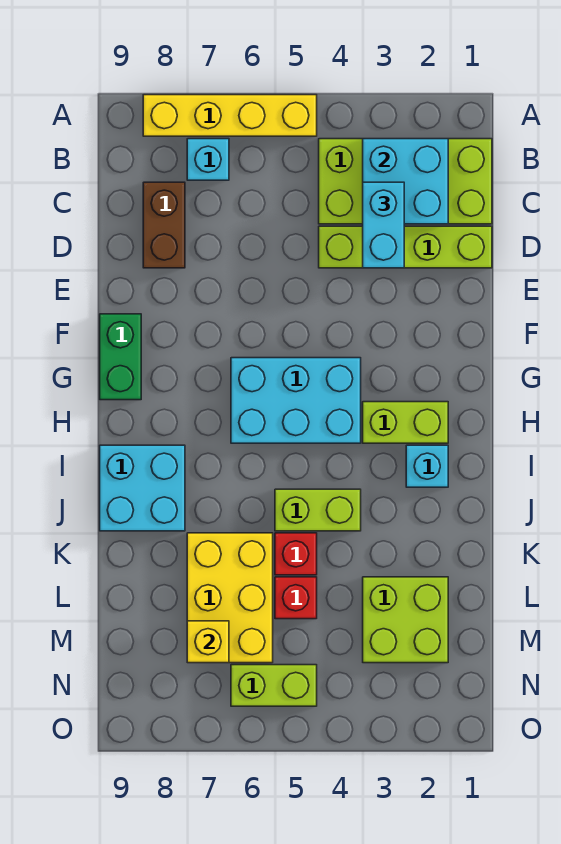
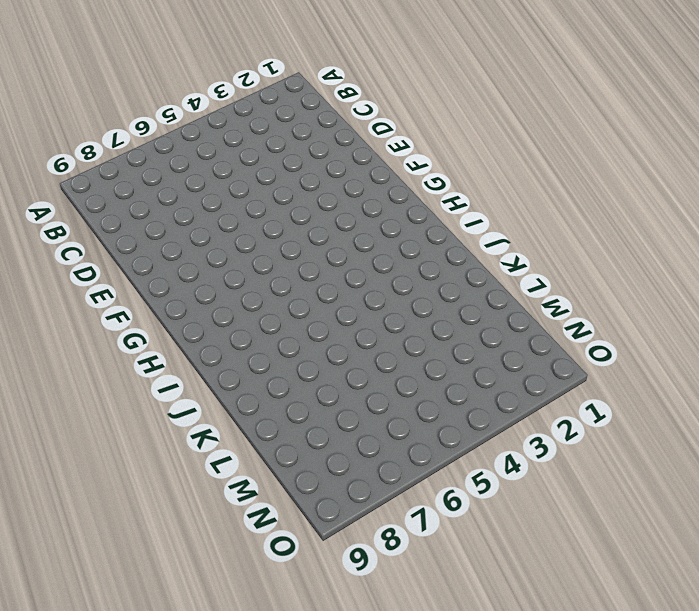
none -> yellow 1x4 brick [143,95,317,136]
none -> lime 2x4 brick [319,139,492,224]
none -> cyan 1x1 brick [187,139,229,180]

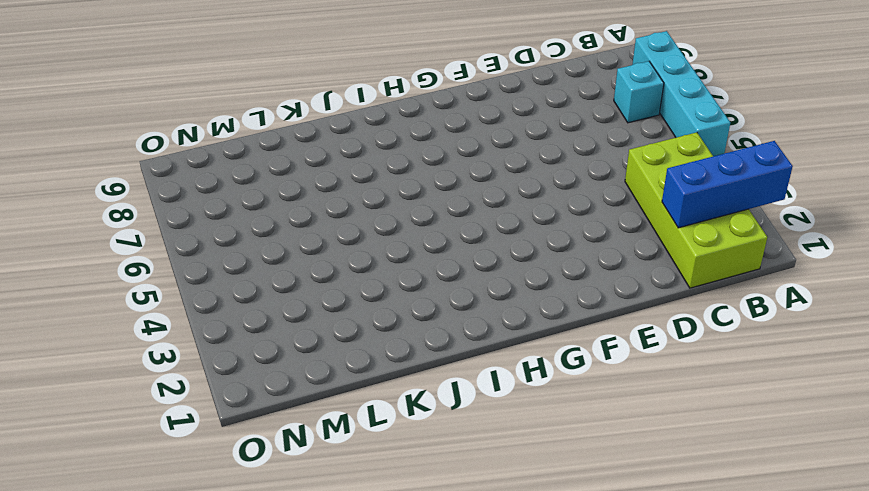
blue 1x3 brick [662,141,793,228] -> cyan 2x2 brick [363,139,448,224]
cyan 1x4 brick [632,31,730,156] -> yellow 1x4 brick [143,95,317,136]
none -> brown 1x2 brick [143,182,185,268]
none -> lime 1x4 brick [319,226,492,268]
none -> green 1x2 brick [100,314,141,400]

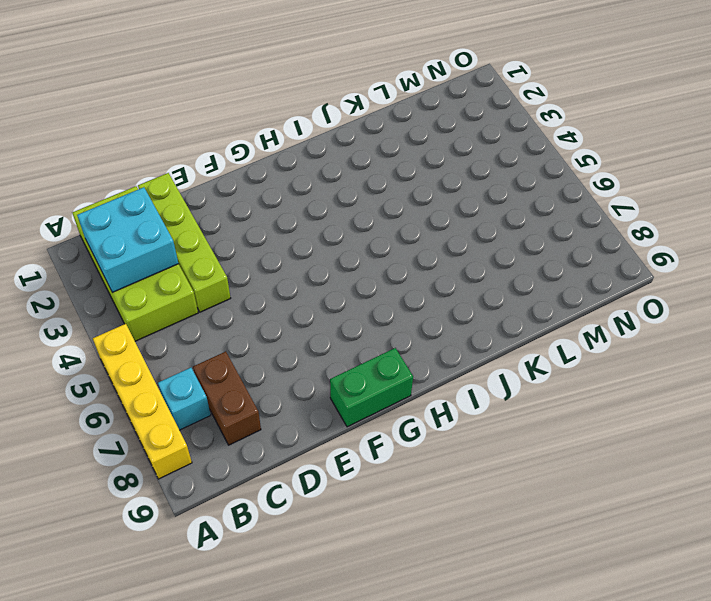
brown 1x2 brick [193,352,261,445] -> brown 1x2 brick turned to [143,182,185,268]
none -> cyan 2x3 brick [231,358,361,443]
none -> lime 1x2 brick [363,402,448,443]
none -> cyan 1x1 brick [406,445,448,487]

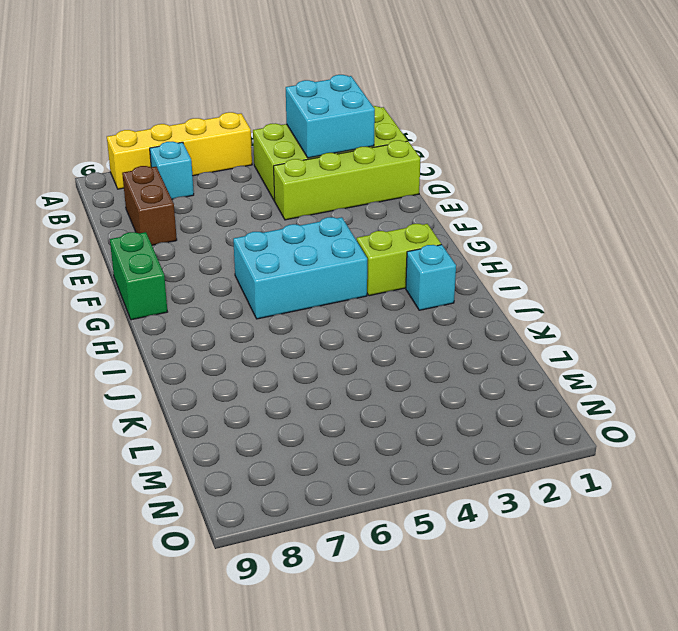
none -> cyan 2x2 brick [100,445,185,531]
none -> lime 1x2 brick [275,489,361,531]
none -> red 1x1 brick [275,533,317,575]

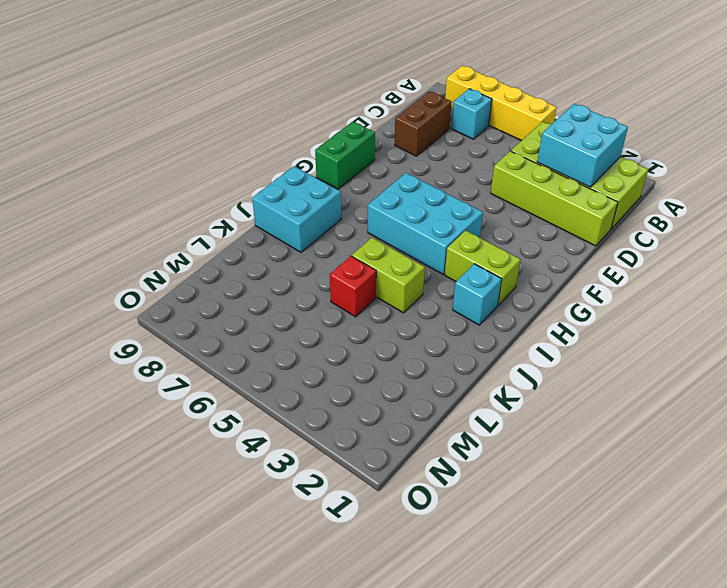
none -> yellow 2x3 brick [187,533,273,663]
none -> lime 2x2 brick [363,577,448,663]
none -> red 1x1 brick [275,577,317,619]

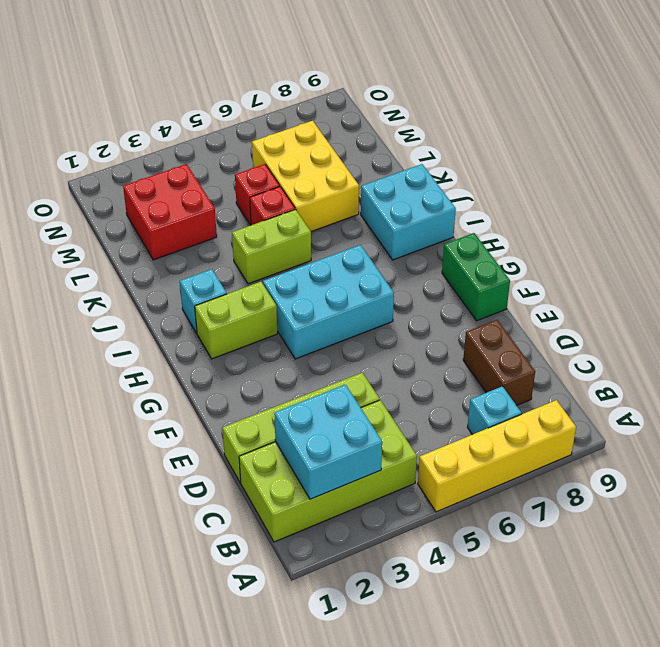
red 2x2 brick [123,164,217,260] -> lime 2x2 brick [363,577,448,663]
none -> lime 1x2 brick [231,665,317,706]
none -> yellow 1x1 brick [187,621,229,663]
none -> cyan 1x2 brick [363,182,404,268]

